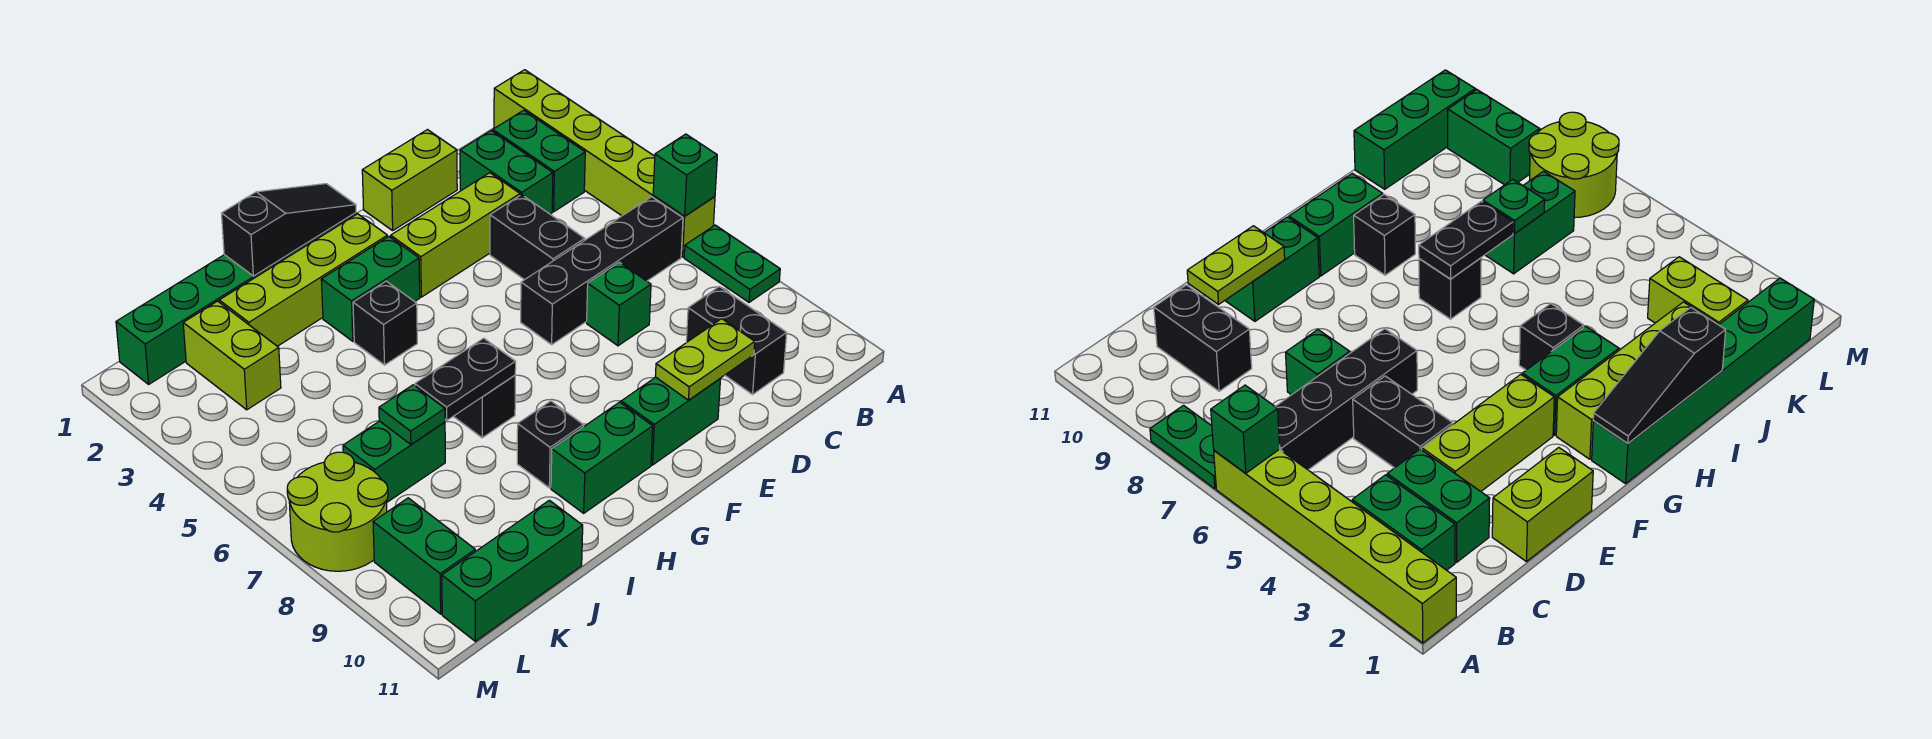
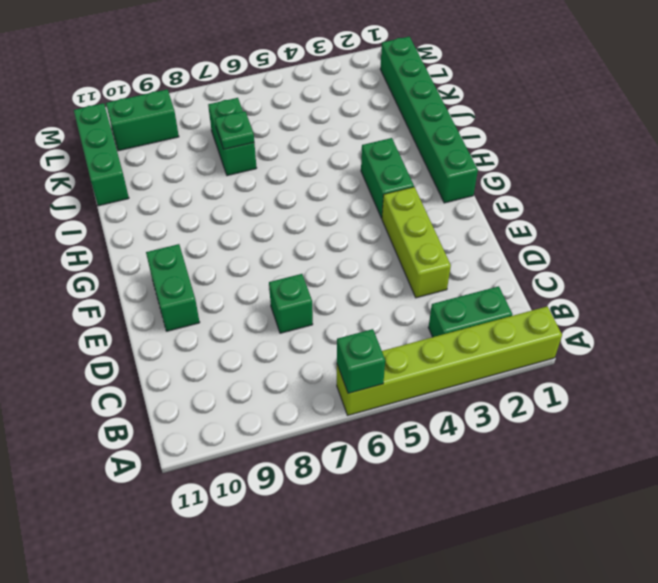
none -> green 1x2 plate [684,225,780,302]
none -> black 1x4 brick [521,197,683,345]
none -> green 1x2 brick [460,131,553,214]

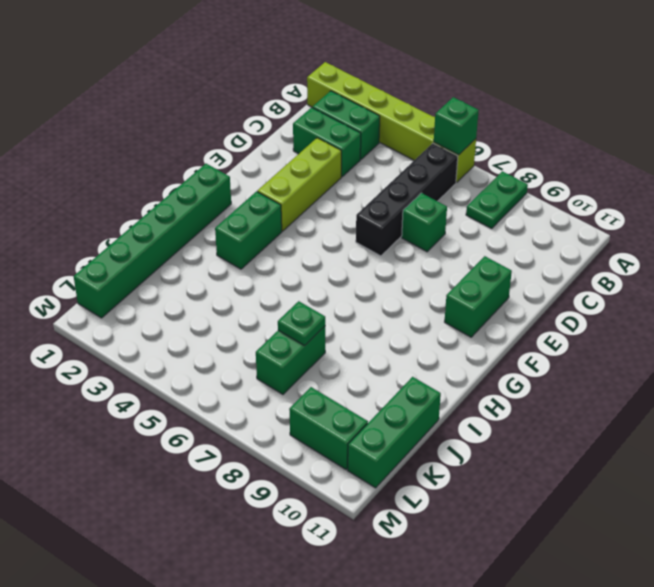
green 1x2 plate [466,171,528,229] -> green 1x2 plate turned to [684,225,780,302]
none -> black 1x2 brick [686,287,787,394]
none -> lime 1x2 brick [362,130,457,231]
none -> black 1x2 brick [490,195,585,280]

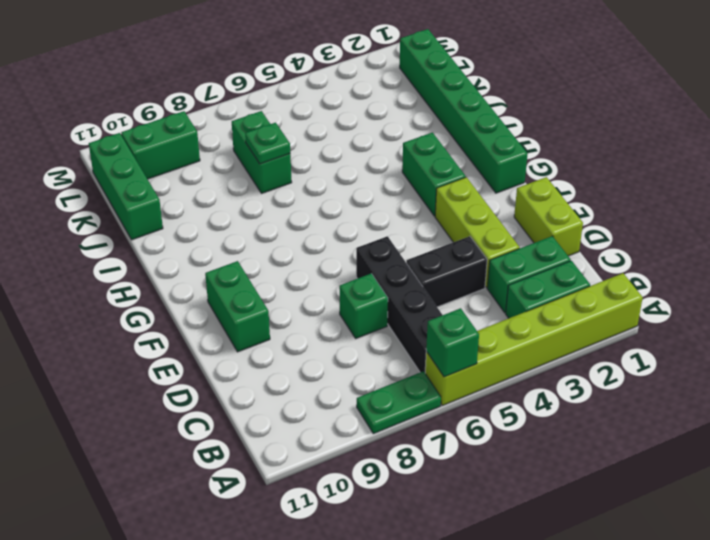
none -> black 1x2 brick [686,287,787,394]
none -> lime 1x4 brick [219,214,388,346]
none -> green 1x2 brick [551,402,653,513]

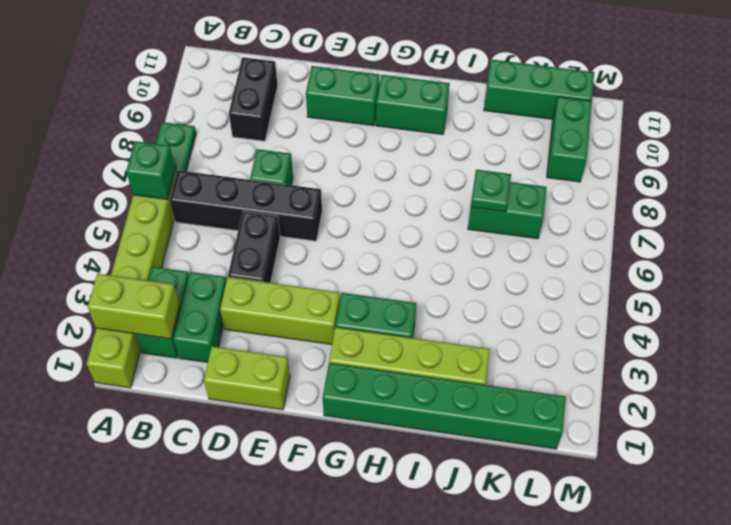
lime 1x2 brick [88,274,180,339] -> lime 1x2 brick turned to [183,301,281,410]
none -> black 1x1 brick [353,281,417,365]
none -> black 1x1 brick [453,375,515,438]
none -> black 1x1 brick [517,401,583,488]

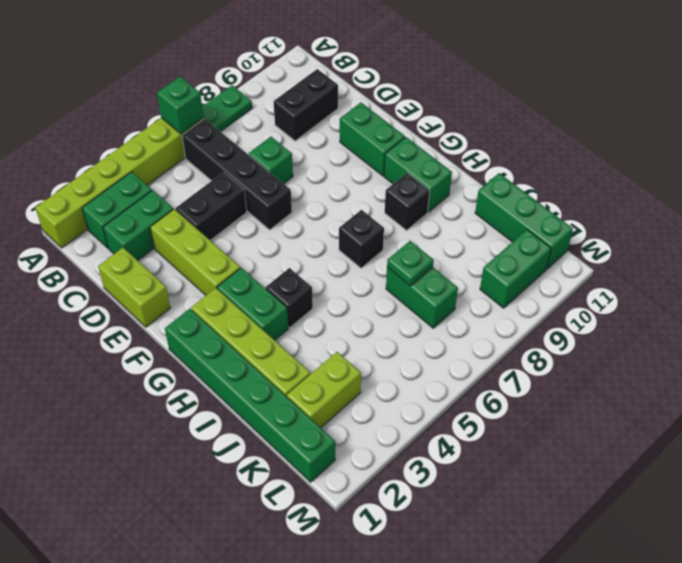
none -> lime 2x2 round brick [287,452,388,571]
none -> lime 1x2 plate [655,319,755,400]
none -> black 1x3 slope [221,184,356,276]

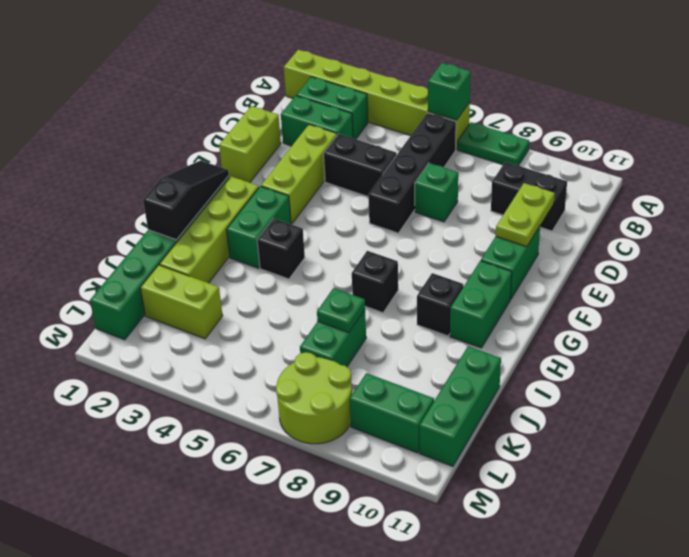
none -> black 1x2 plate [415,338,516,420]

